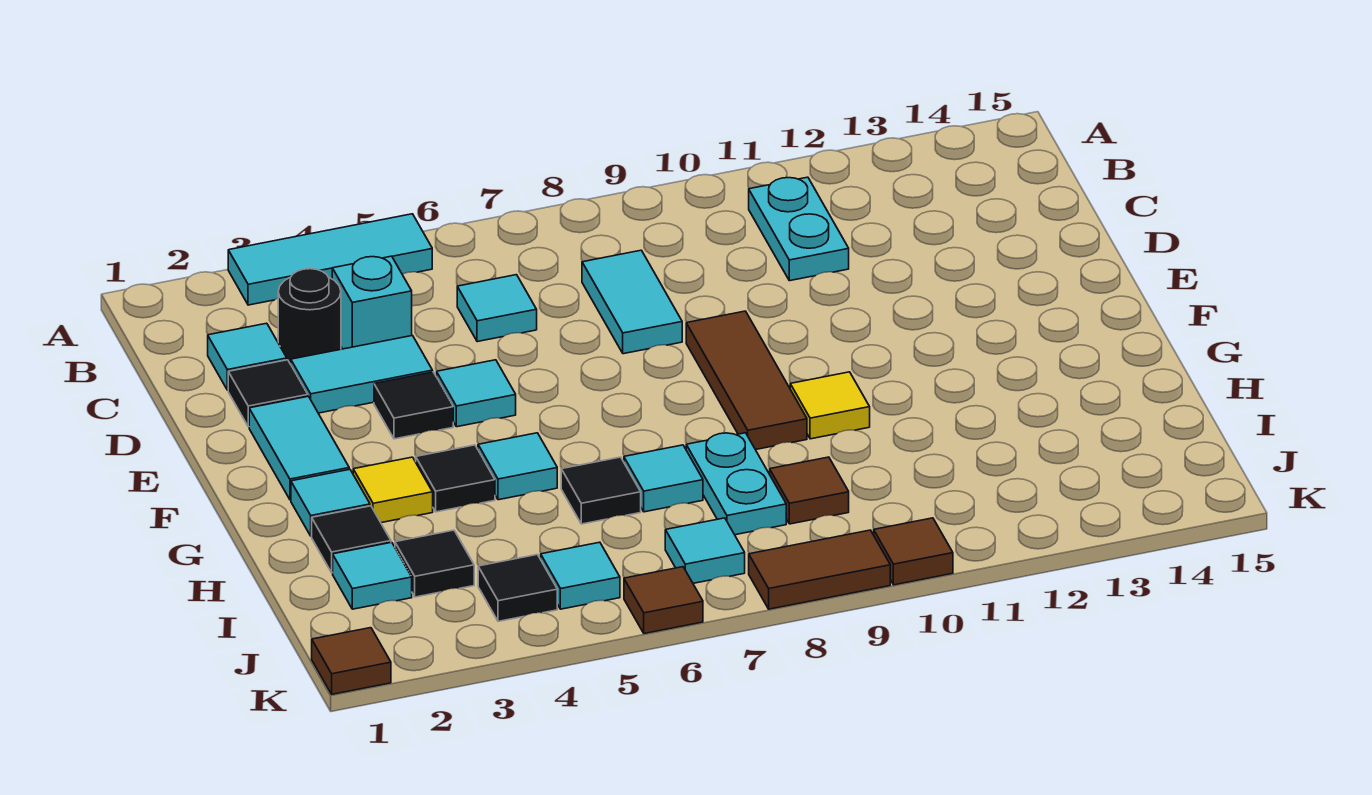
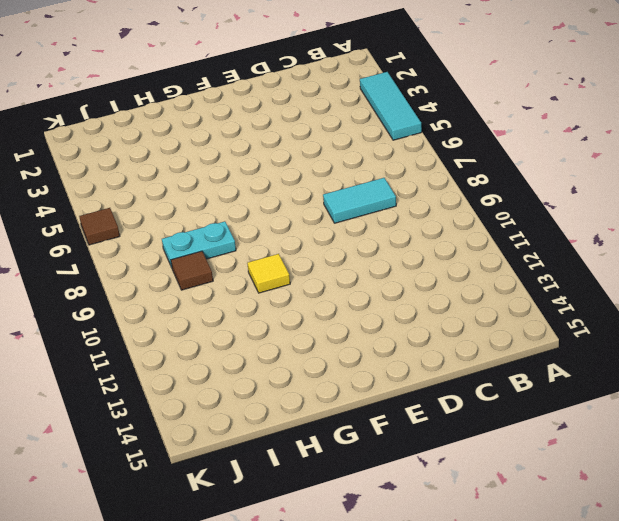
none -> cyan 1x2 plate [749,177,849,281]
none -> cyan 1x1 tile [208,323,287,390]
none -> black 1x1 round brick [278,269,341,364]
none -> cyan 1x1 brick [332,256,412,349]

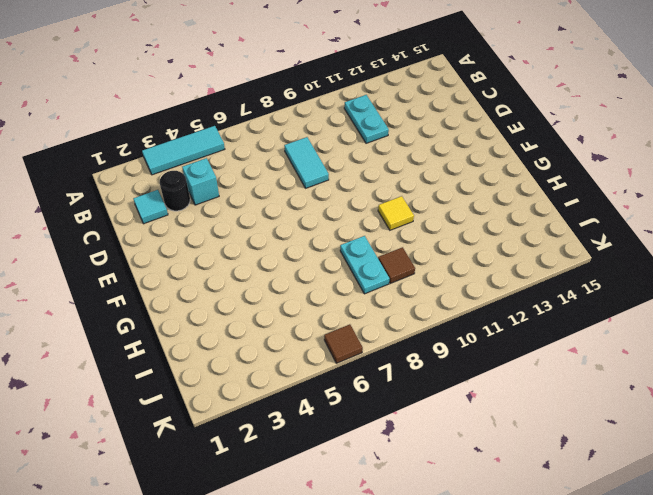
none -> cyan 1x1 tile [457,275,537,342]
none -> black 1x1 tile [228,360,308,427]
none -> cyan 1x2 tile [291,336,433,413]
none -> cyan 1x2 tile [249,396,349,500]

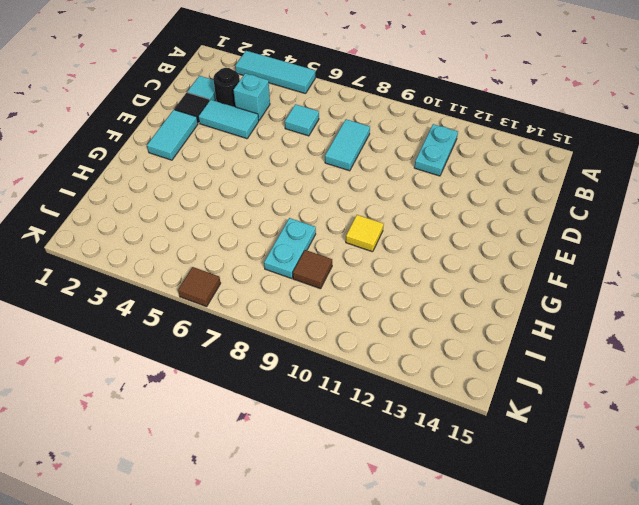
none -> black 1x1 tile [374,372,453,439]
none -> cyan 1x1 tile [437,360,516,427]
none -> brown 1x3 tile [686,311,807,450]
none -> cyan 1x1 tile [291,469,370,536]

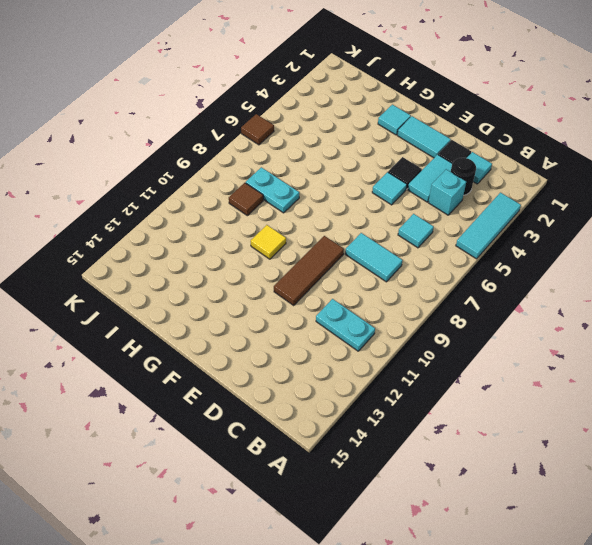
brown 1x3 tile [274,236,344,305] -> brown 1x3 tile turned to [686,311,807,450]
none -> yellow 1x1 tile [353,457,433,523]
none -> black 1x1 tile [416,445,495,512]
none -> cyan 1x1 tile [478,433,557,500]
none -> black 1x1 tile [312,506,391,573]

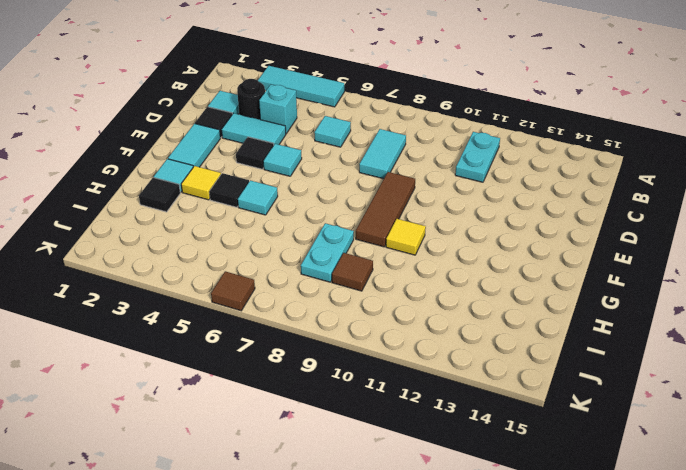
none -> black 1x1 tile [561,457,641,524]
none -> cyan 1x1 tile [624,445,703,512]
none -> cyan 1x1 tile [333,542,412,609]
none -> black 1x1 tile [395,530,474,597]

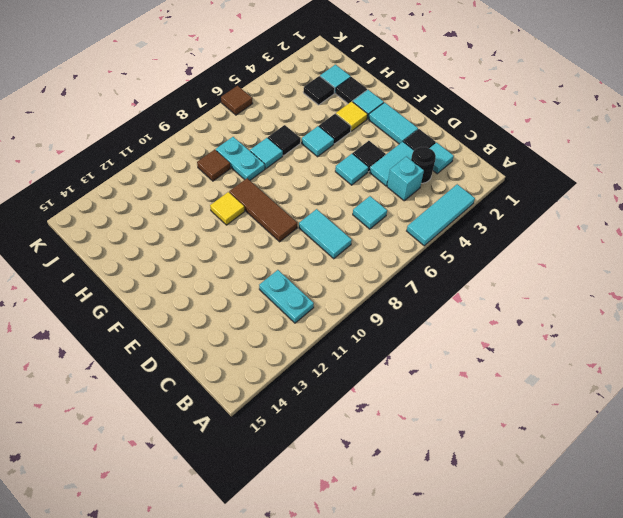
none -> black 1x1 tile [478,555,557,621]
none -> cyan 1x1 tile [541,542,620,609]
none -> cyan 1x1 tile [665,518,745,583]
none -> brown 1x1 tile [312,628,391,694]

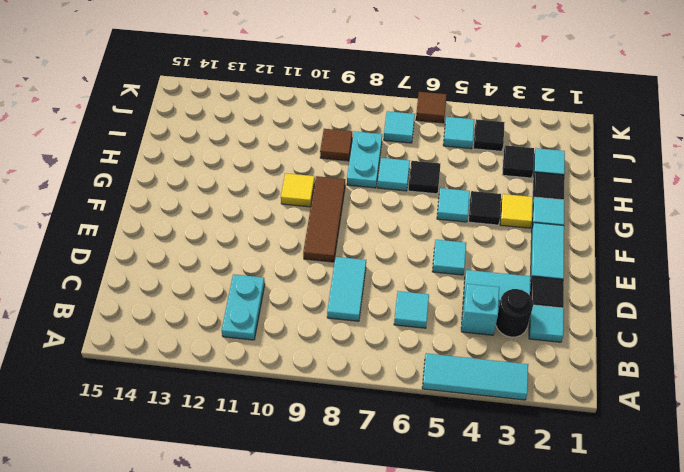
none -> black 1x1 tile [374,372,453,439]
none -> brown 1x1 tile [312,628,391,694]
none -> brown 1x2 tile [749,530,890,609]
none -> brown 1x1 tile [874,518,953,585]

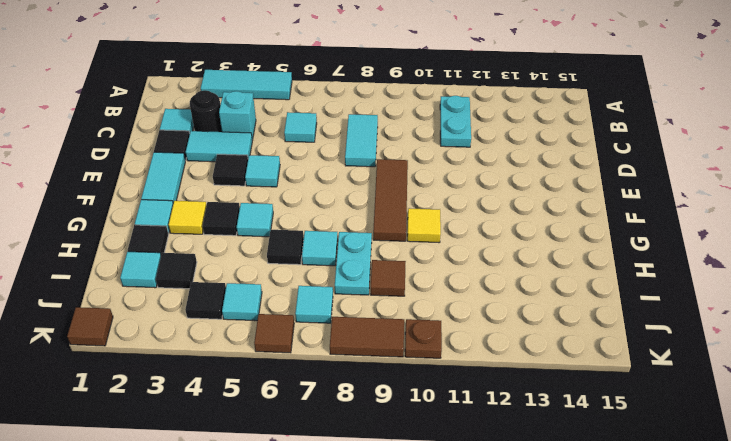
brown 1x1 plate [405,319,442,358] -> brown 1x1 tile [874,518,953,585]

